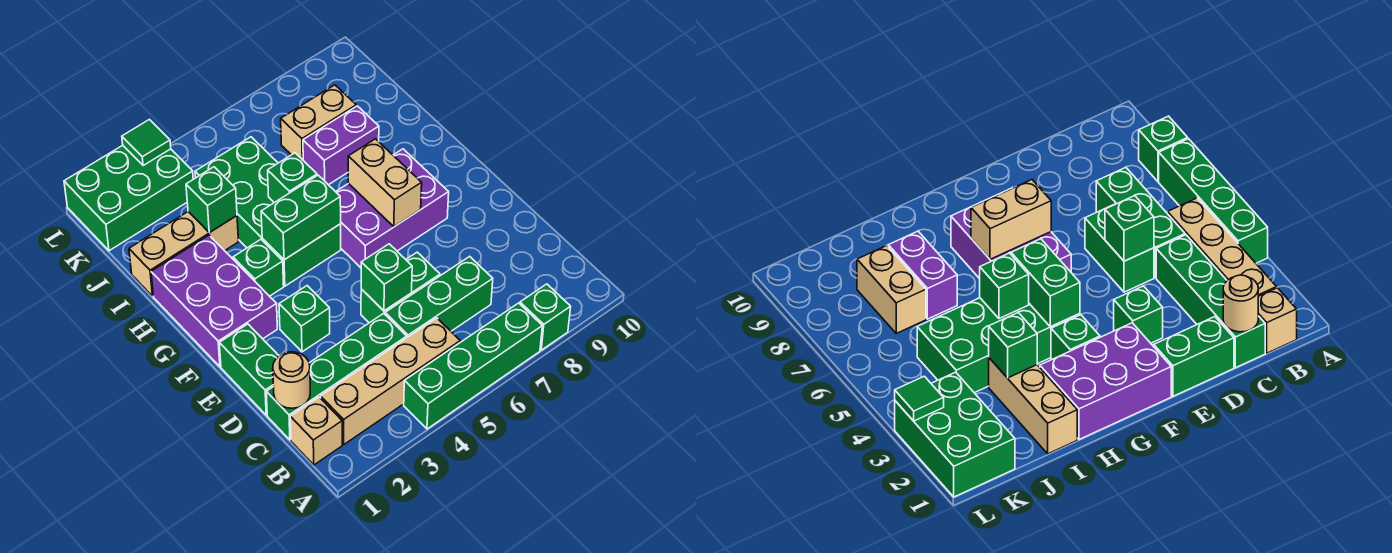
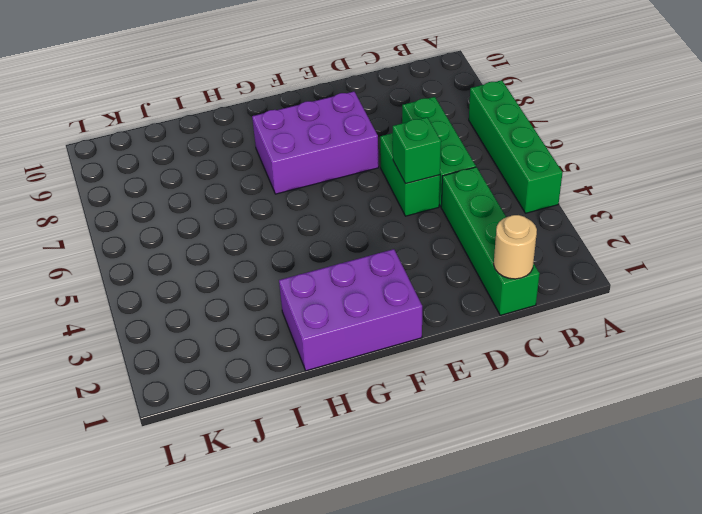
purple 2x3 brick [252,92,379,194] -> purple 2x3 brick turned to [336,149,449,268]
none -> green 1x1 brick [520,284,571,350]
none -> tan 1x1 brick [290,397,342,465]
none -> tan 1x4 brick [321,318,460,444]

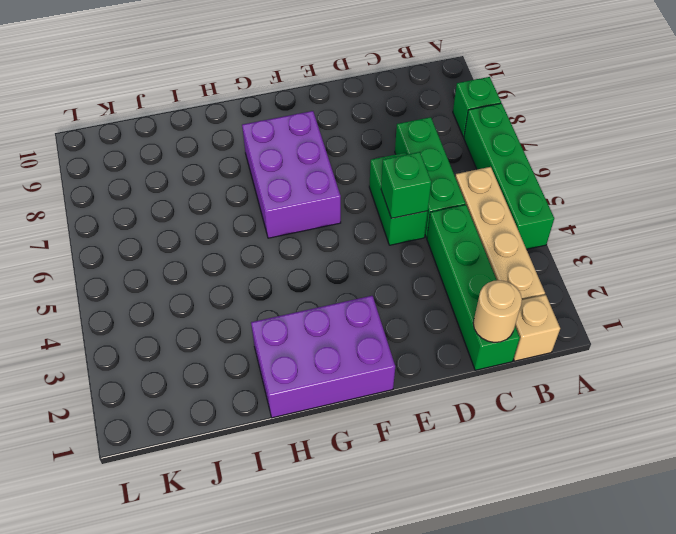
none -> green 1x2 brick [219,324,279,415]
none -> green 1x1 brick [279,286,330,352]
none -> green 1x1 brick [233,239,284,296]

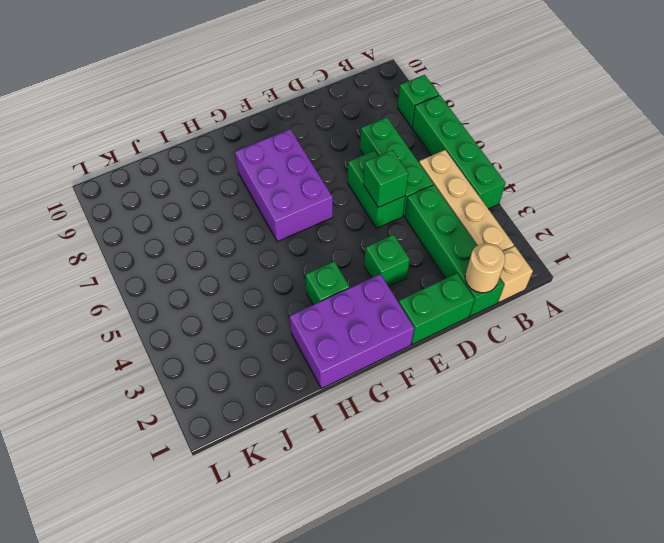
none -> green 2x4 brick [195,137,341,286]
none -> tan 1x3 brick [129,212,239,296]
none -> purple 1x2 brick [303,106,379,185]

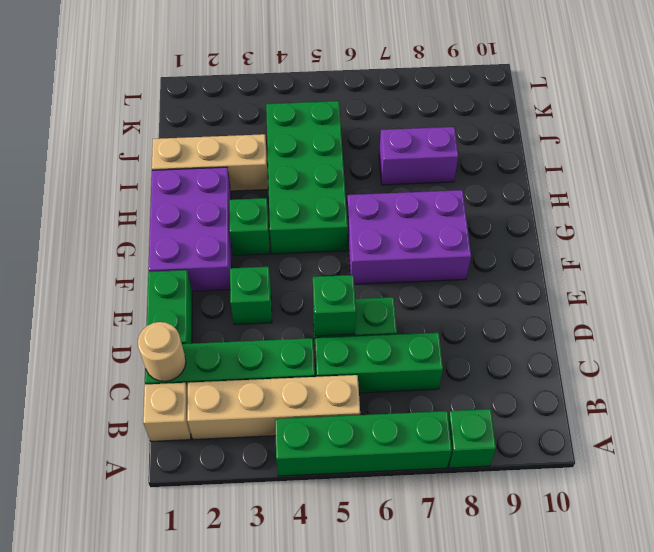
none -> tan 1x2 brick [281,85,356,160]
none -> green 2x3 brick [64,145,193,251]
none -> tan 1x2 brick [348,139,422,227]

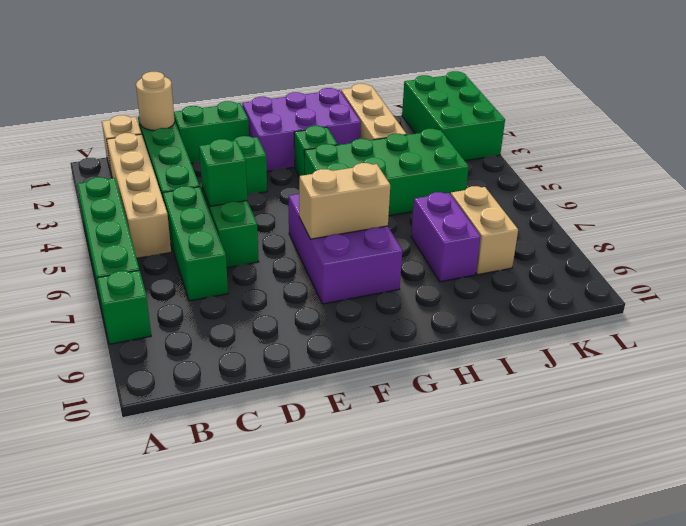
none -> green 1x2 brick [261,175,341,260]
none -> green 1x1 brick [268,153,317,203]
none -> green 1x1 brick [186,167,237,233]

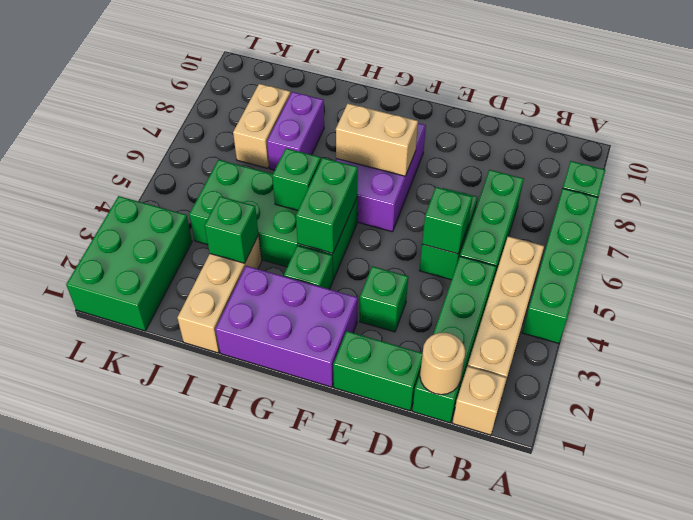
none -> green 1x1 tile [122,120,171,166]

